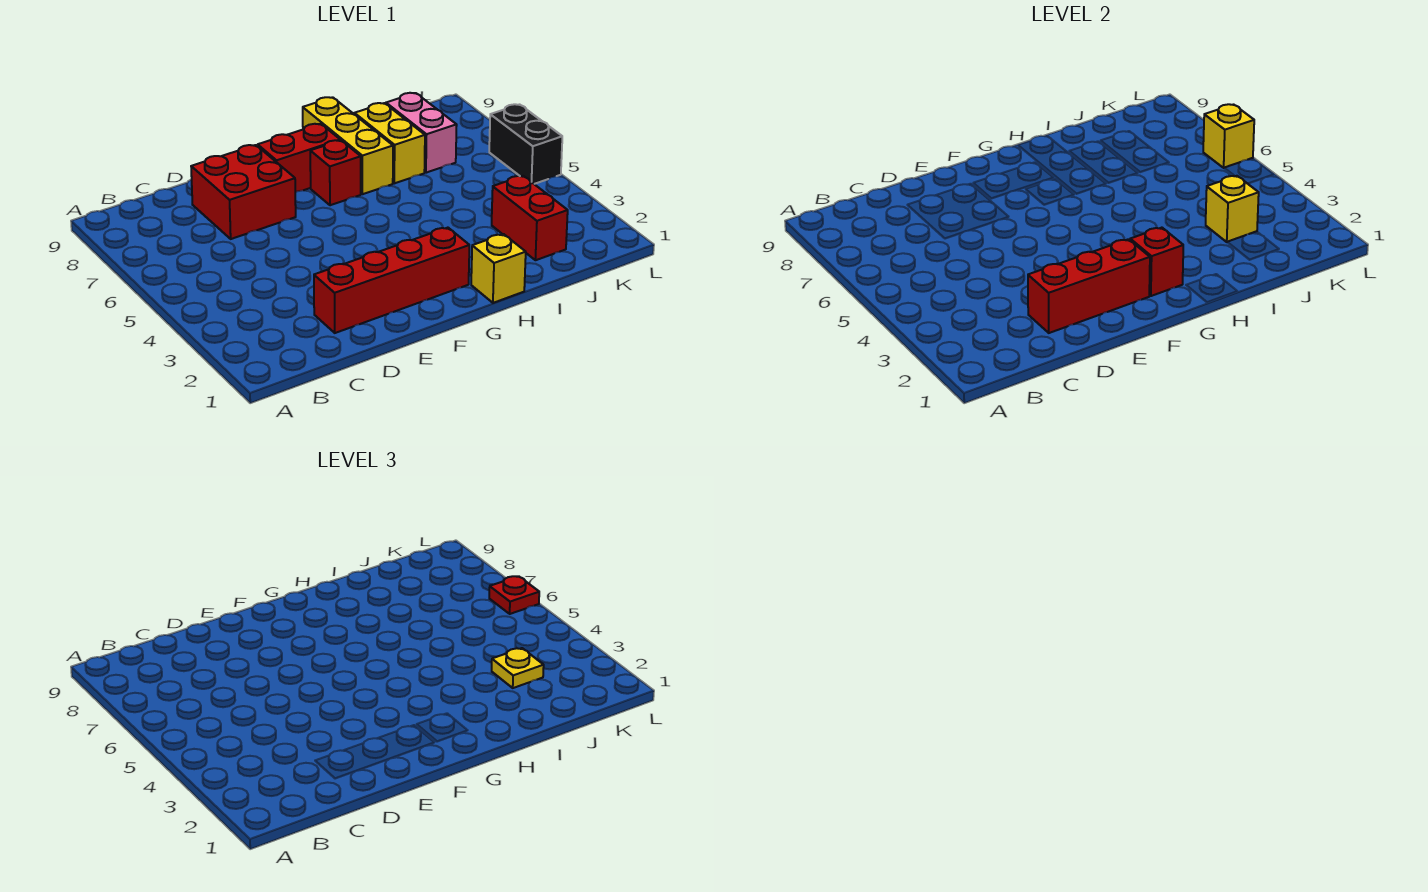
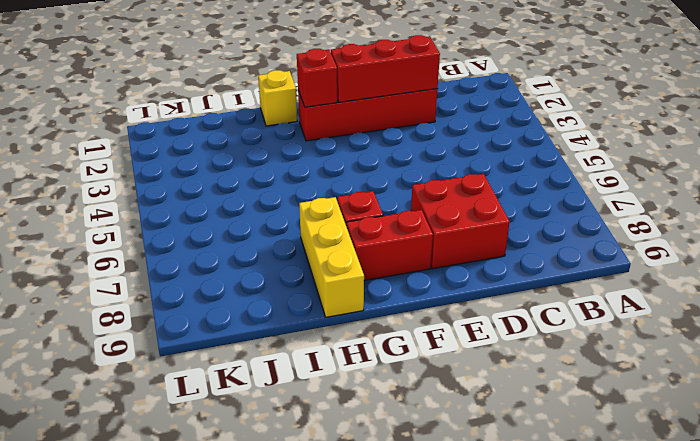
none -> yellow 1x2 brick [354,103,425,183]
none -> red 1x2 brick [492,176,568,260]
none -> pink 1x2 brick [386,93,457,173]

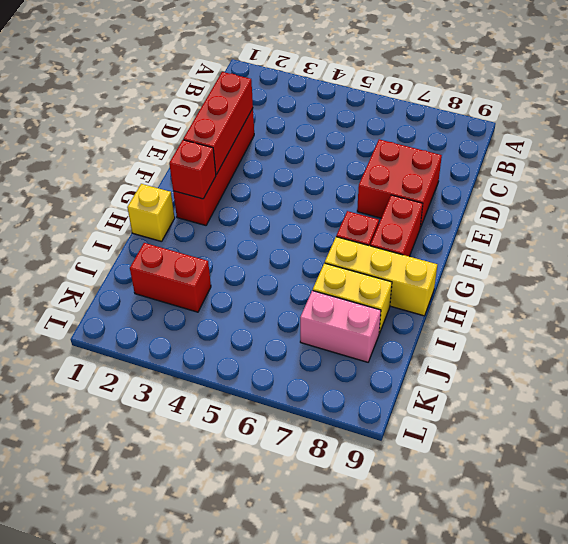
none -> black 1x2 brick [489,104,562,184]
none -> yellow 1x1 brick [1206,176,1259,242]
none -> yellow 1x1 brick [1203,104,1254,168]

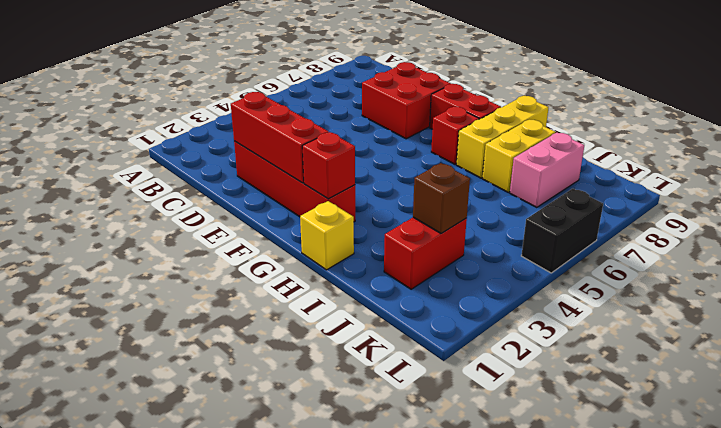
brown 1x1 brick [413,163,470,234] -> yellow 1x1 brick [1206,176,1259,242]
none -> yellow 1x1 brick [1203,104,1254,168]
none -> yellow 1x1 plate [492,648,544,688]
none -> red 1x1 plate [489,576,539,614]

